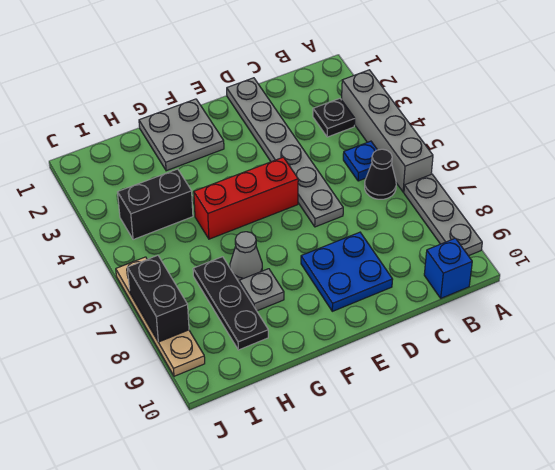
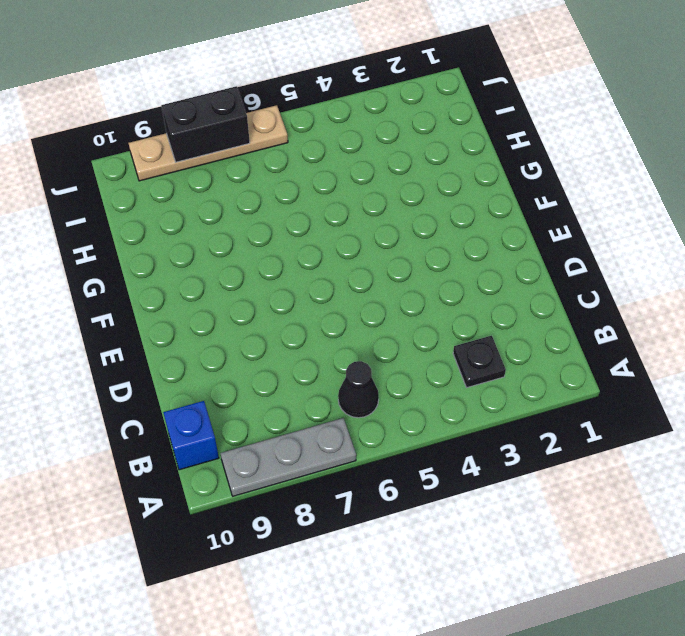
none -> grey 1x4 brick [342,70,433,192]
none -> blue 1x1 plate [343,141,377,181]
none -> grey 1x6 plate [227,78,343,227]

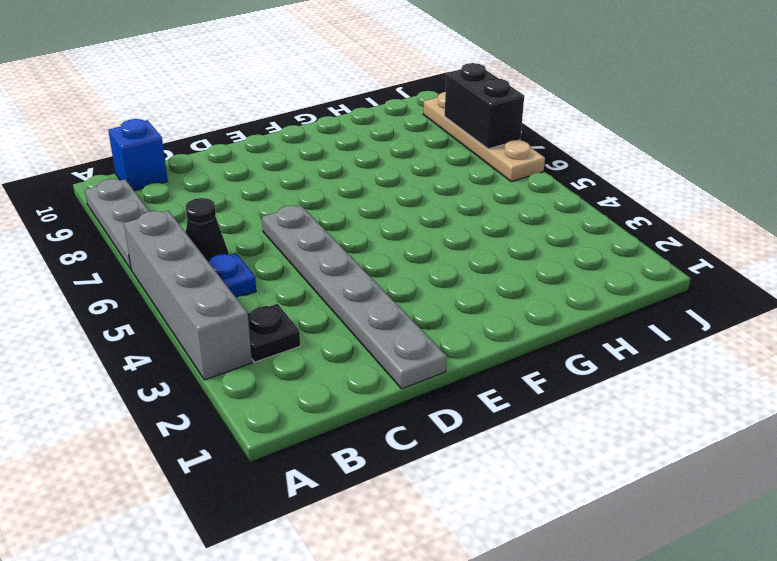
none -> blue 2x2 plate [301,232,393,311]
none -> red 1x3 brick [194,157,298,239]
none -> grey 2x2 plate [139,99,224,171]

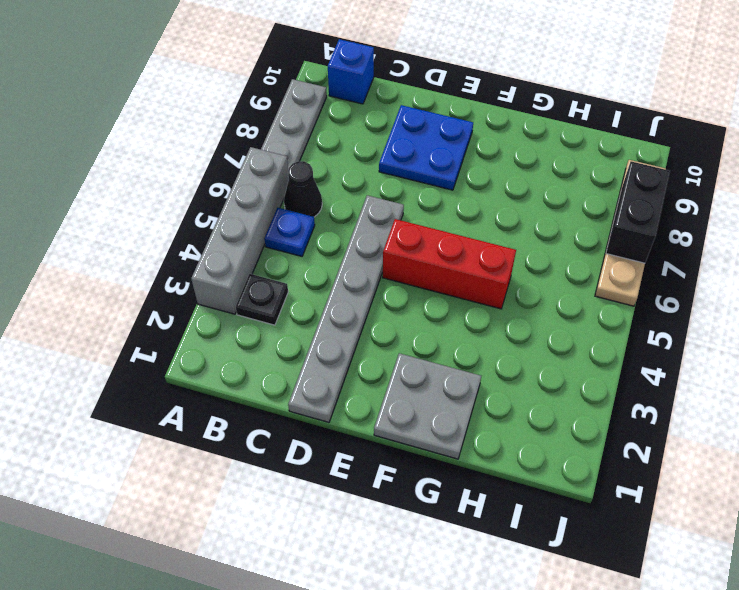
none -> grey 1x1 cone [230,232,262,281]
none -> grey 1x1 plate [239,269,284,311]
none -> black 1x2 brick [118,169,193,240]

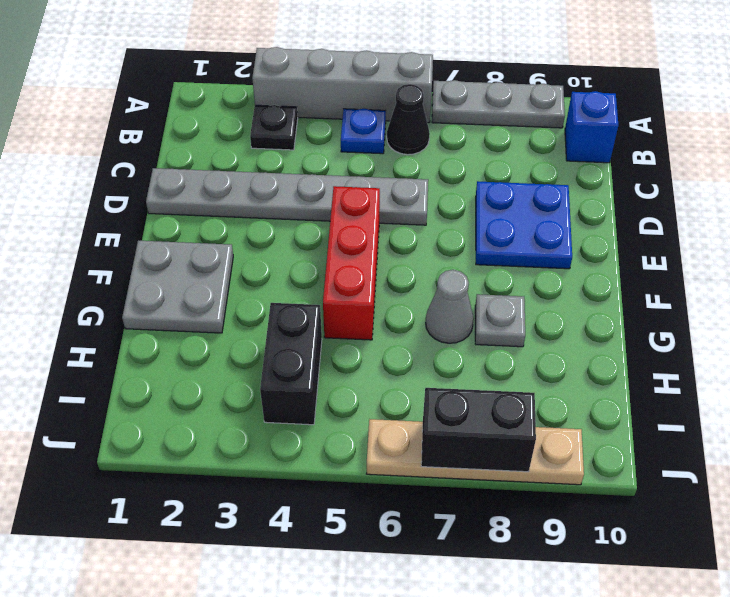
none -> black 1x3 plate [193,257,268,350]

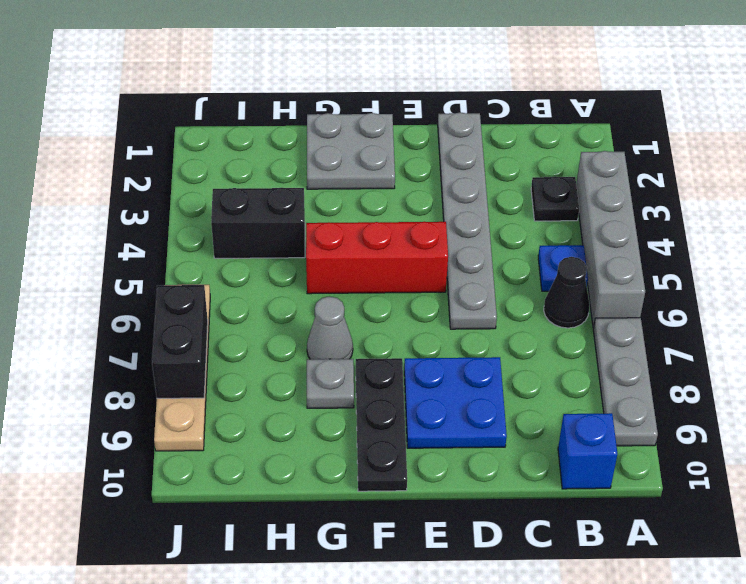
black 1x3 plate [356,358,407,491] -> black 1x3 plate moved to [193,257,268,350]

